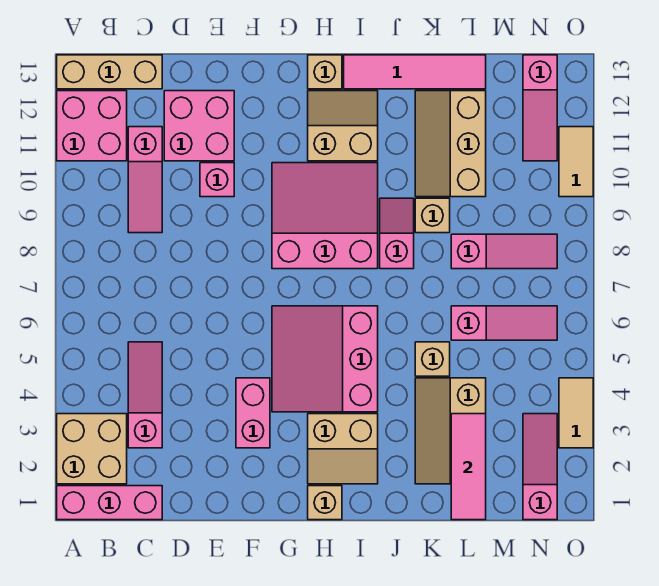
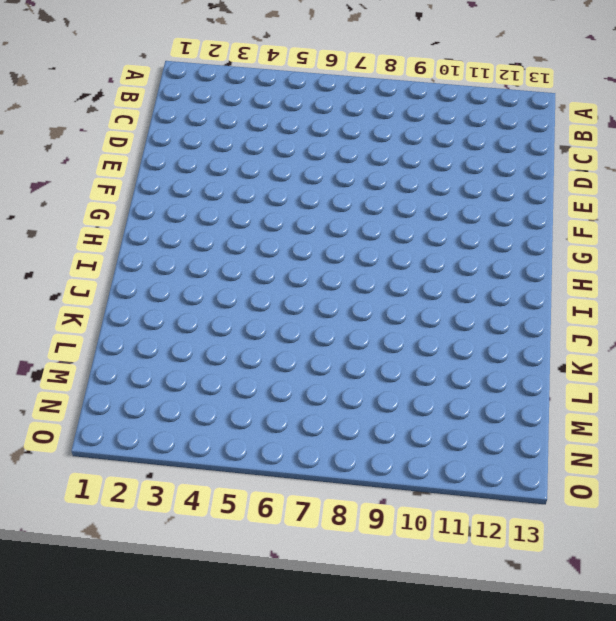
none -> pink 1x3 brick [57,486,162,520]
none -> tan 2x2 brick [57,414,127,484]
none -> pink 2x2 brick [57,91,127,161]

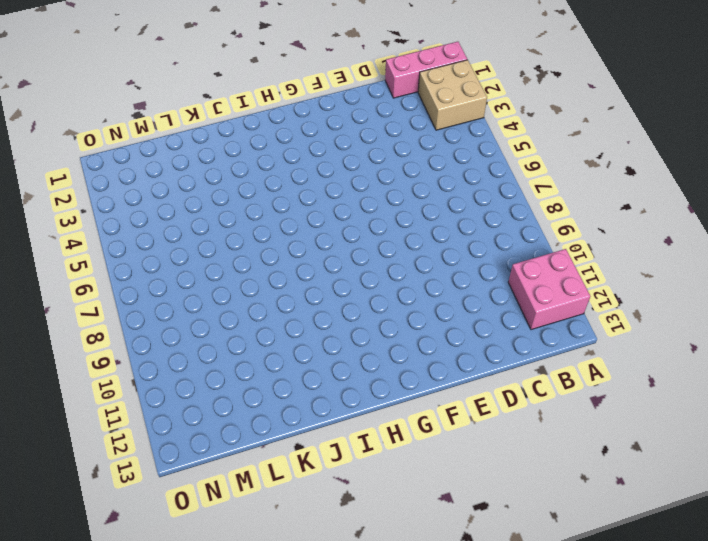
none -> tan 1x3 brick [57,55,162,89]
none -> pink 1x3 slope [128,342,162,448]
none -> pink 1x3 slope [128,127,162,233]

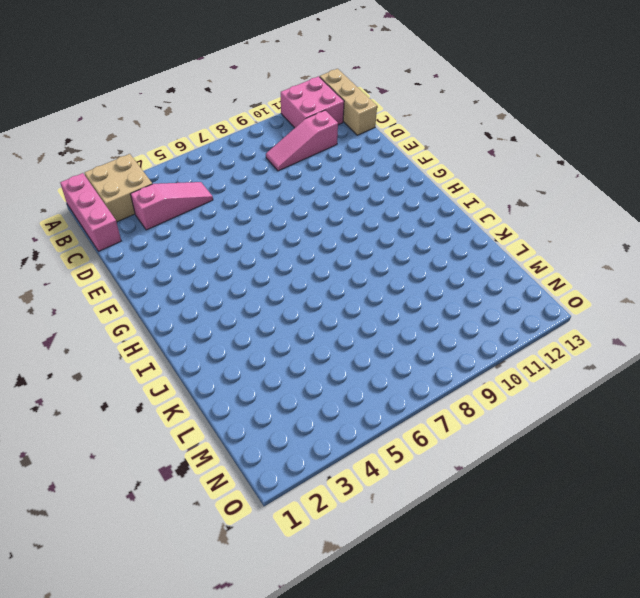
none -> pink 2x2 brick [164,91,234,161]
none -> pink 1x1 brick [200,163,234,197]
none -> pink 1x2 brick [236,378,270,448]

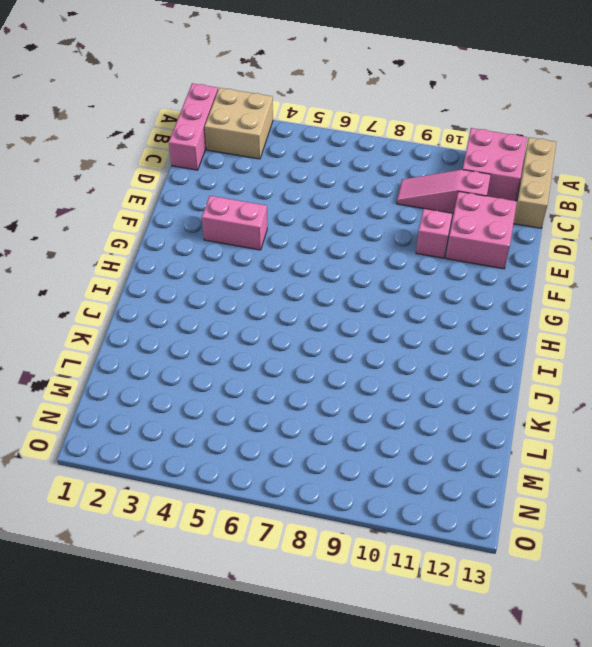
none -> pink 1x3 slope [128,342,162,448]
none -> pink 3x3 slope [272,306,378,412]
none -> pink 3x3 slope [272,163,378,269]

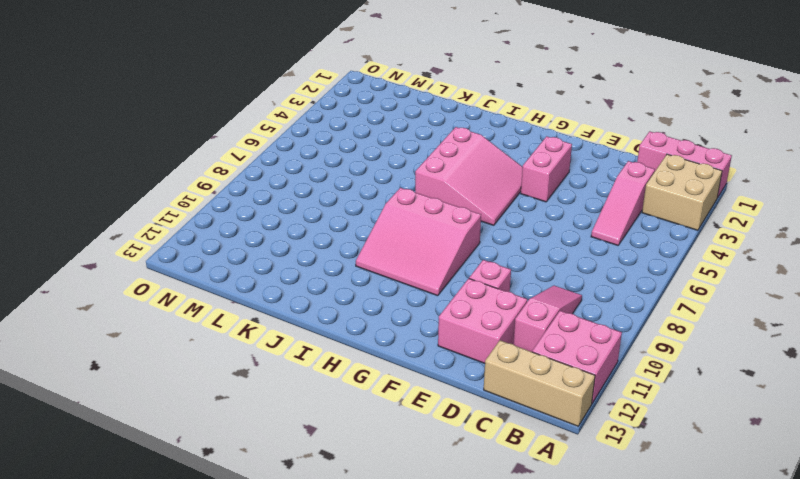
none -> tan 1x1 brick [308,486,342,520]
none -> tan 2x2 slope [308,414,378,484]
none -> tan 2x2 slope [308,91,378,161]

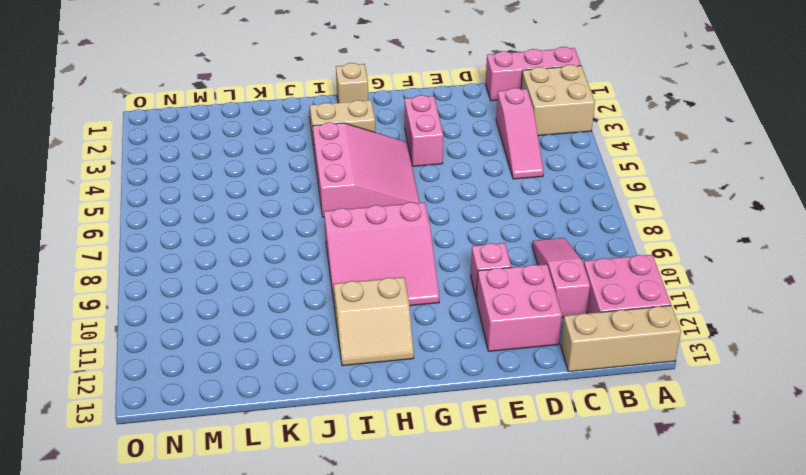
none -> tan 1x1 brick [308,55,342,89]
none -> pink 1x4 tile [344,55,486,89]
none -> pink 1x2 slope [380,198,414,269]

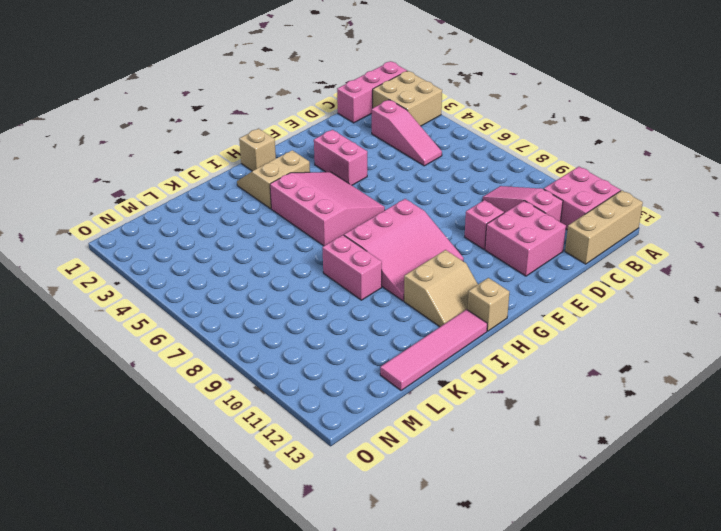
pink 1x2 brick [322,235,382,300] -> pink 1x2 slope [380,198,414,269]
none -> tan 2x3 slope [415,378,486,484]
none -> tan 1x1 brick [415,342,450,376]
none -> tan 1x1 brick [415,198,450,233]

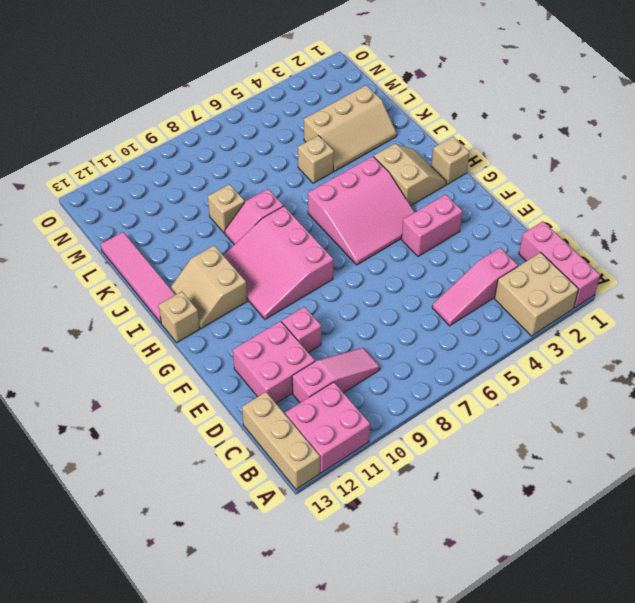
none -> tan 2x3 slope [415,91,486,197]
none -> pink 1x3 slope [451,306,557,340]
none -> pink 1x3 slope [451,234,557,269]

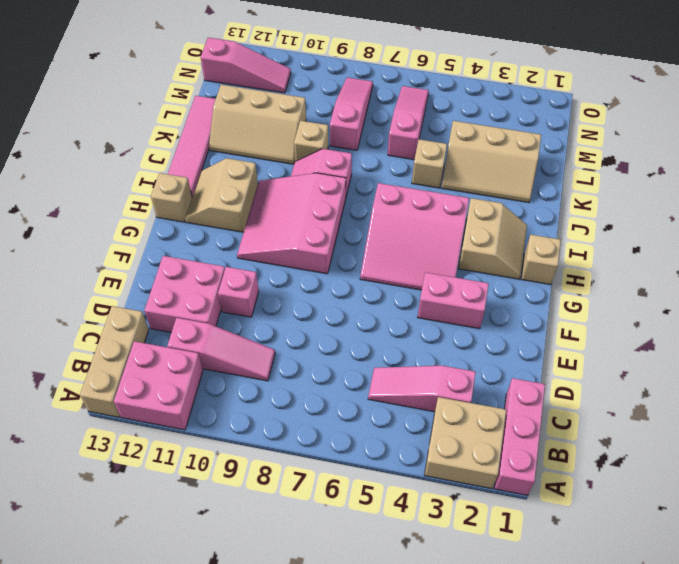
none -> pink 1x3 slope [523,414,557,520]
none -> tan 1x2 tile [559,378,593,448]
none -> tan 1x2 tile [559,127,593,197]

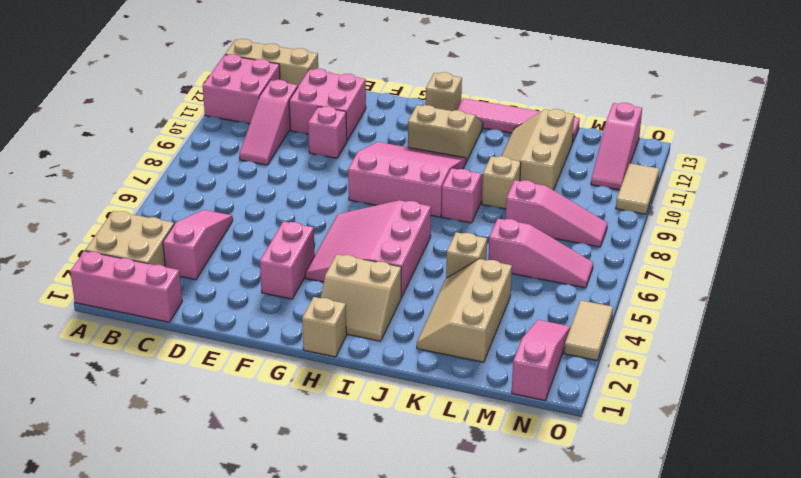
none -> pink 1x3 tile [451,414,486,520]

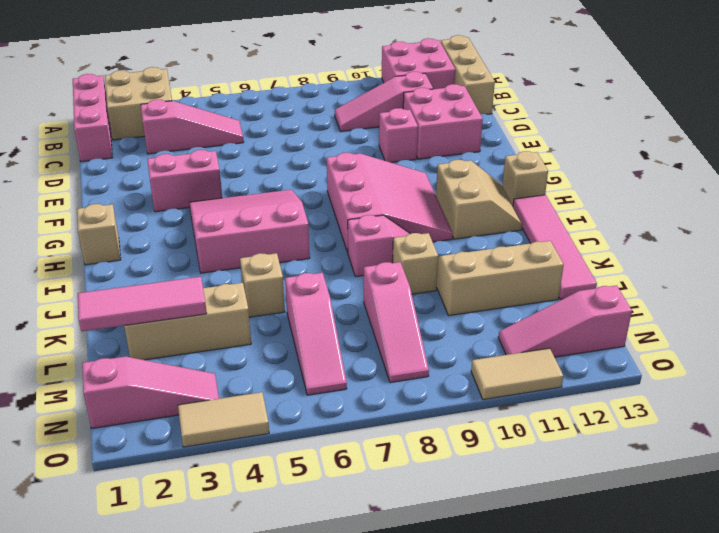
none -> tan 2x2 slope [308,414,378,484]

